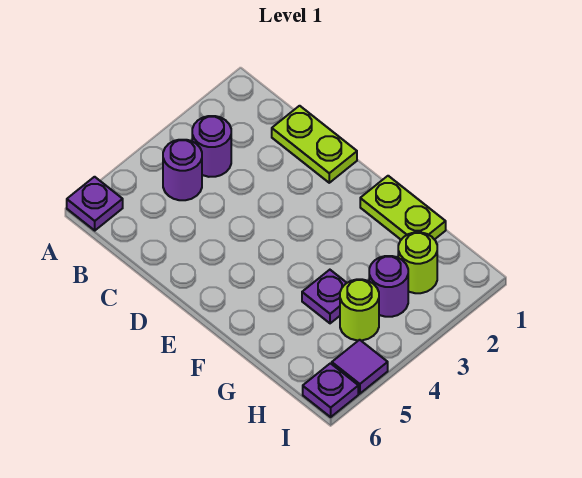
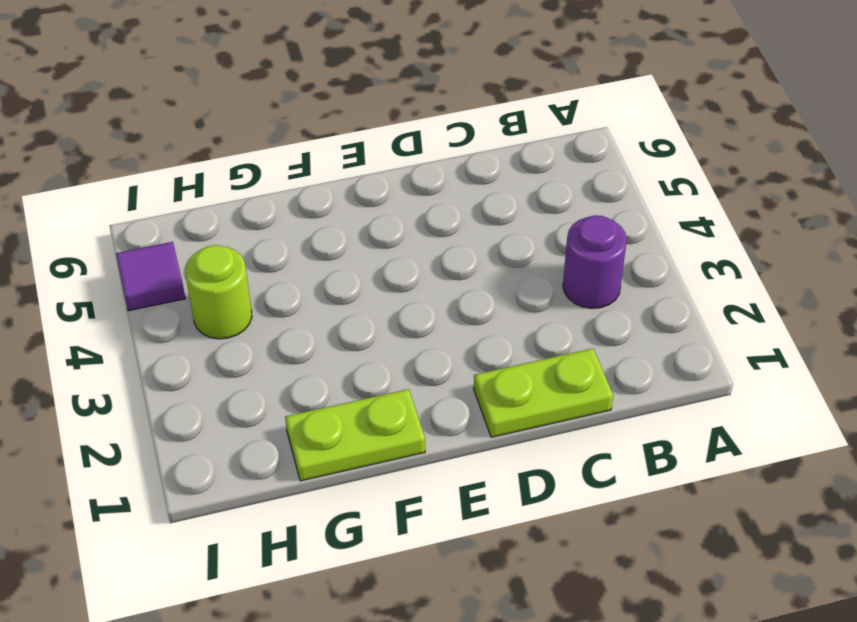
none -> purple 1x1 plate [67,177,123,230]
none -> purple 1x1 round brick [163,140,202,200]

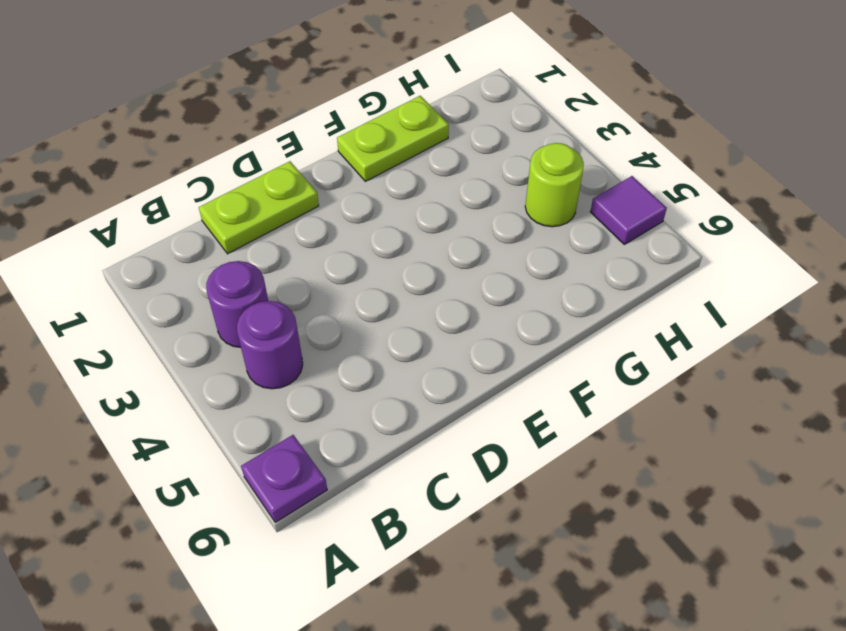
none -> purple 1x1 plate [302,270,346,323]
none -> lime 1x1 round brick [398,232,437,293]

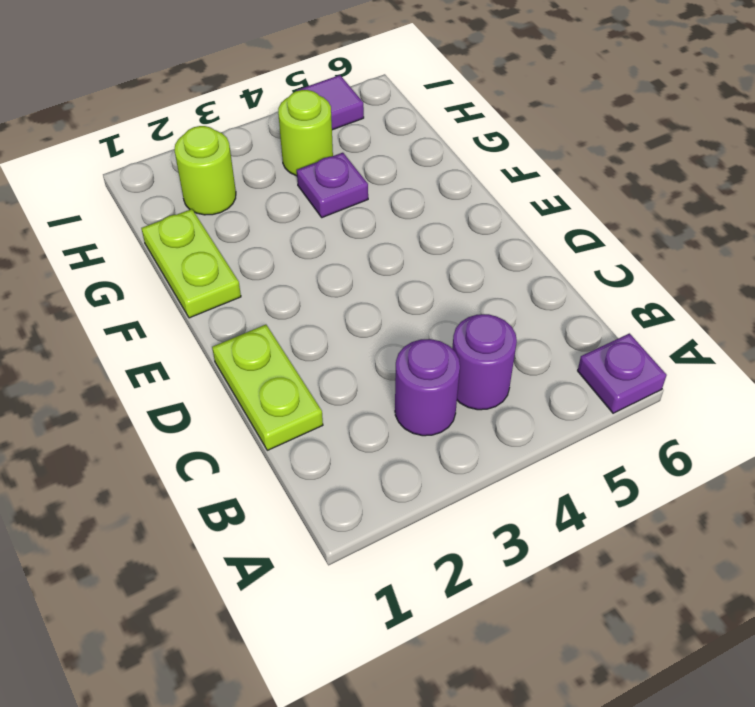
none -> purple 1x1 round brick [369,256,408,317]
none -> purple 1x1 plate [303,363,358,417]

